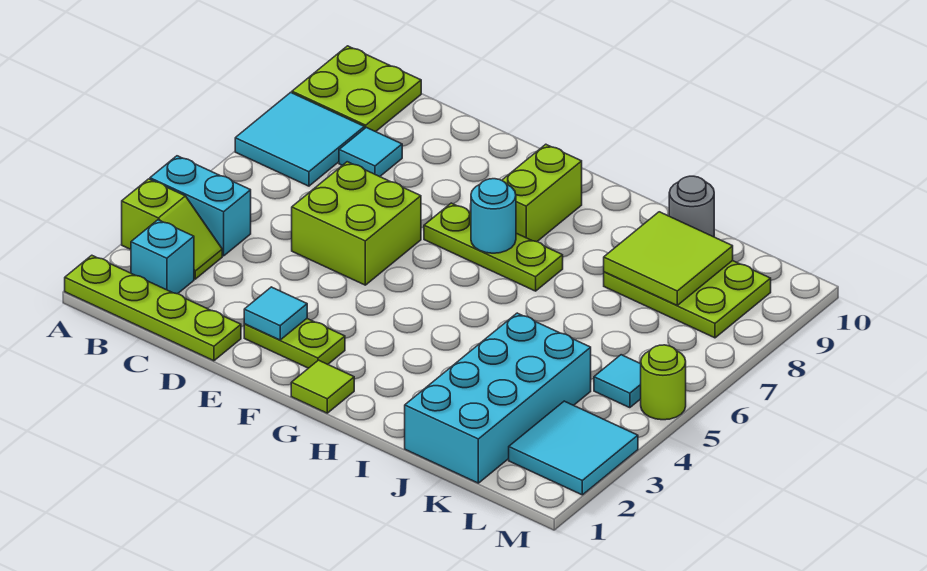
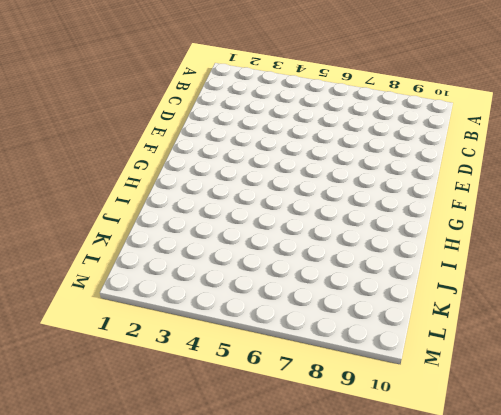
none -> lime 1x4 plate [65,255,241,361]
none -> lime 1x2 slope [122,179,222,279]
none -> cyan 1x2 brick [150,156,251,256]

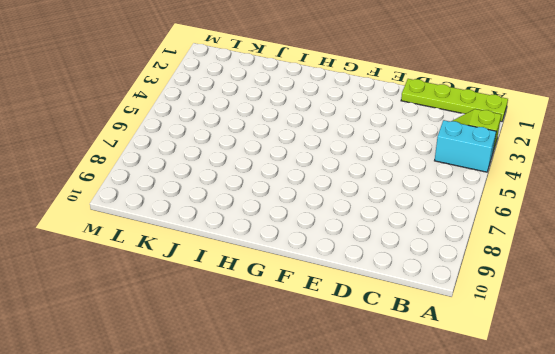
none -> cyan 2x2 tile [235,92,364,186]
none -> lime 2x2 plate [292,46,421,132]
none -> cyan 1x1 brick [131,220,194,294]

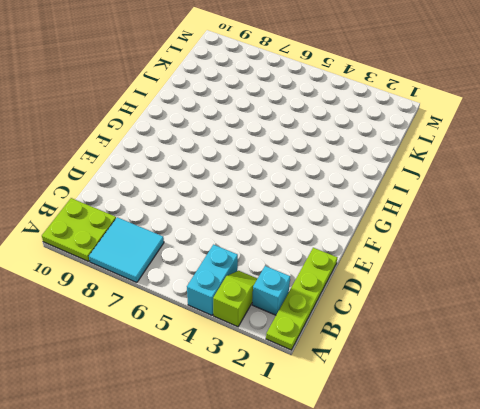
none -> cyan 1x1 tile [339,127,402,177]
none -> lime 2x2 brick [292,162,421,285]
none -> lime 1x2 plate [244,319,345,368]

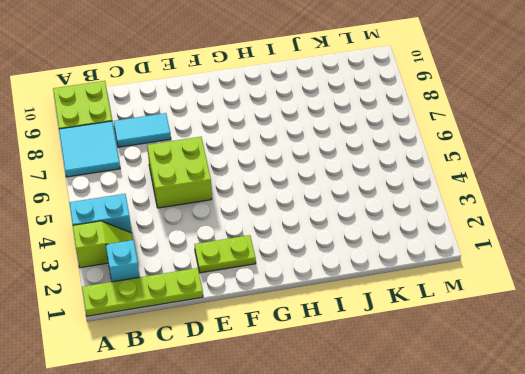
cyan 1x2 tile [114,113,171,147] -> cyan 1x1 tile [339,127,402,177]
none -> lime 1x3 plate [424,203,563,291]
none -> lime 1x1 tile [291,360,354,413]
none -> lime 1x2 brick [502,144,582,242]

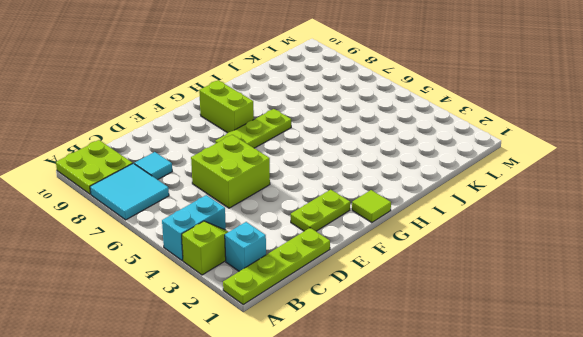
none -> cyan 2x4 brick [405,313,591,483]
none -> lime 2x3 plate [604,261,771,338]
none -> grey 1x1 round brick [669,176,714,237]

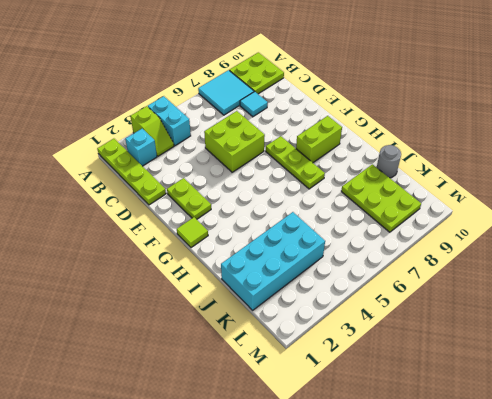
none -> cyan 2x2 tile [509,401,638,495]
none -> cyan 1x1 tile [594,355,641,408]
none -> lime 1x1 round brick [641,345,686,420]

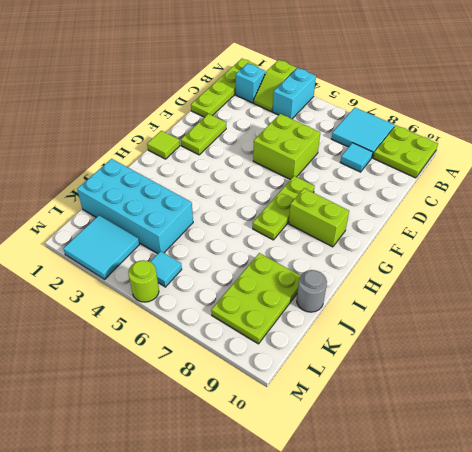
none -> cyan 1x1 tile [244,287,307,340]
none -> cyan 1x1 round brick [471,179,516,253]
none -> lime 2x2 tile [604,212,733,305]

